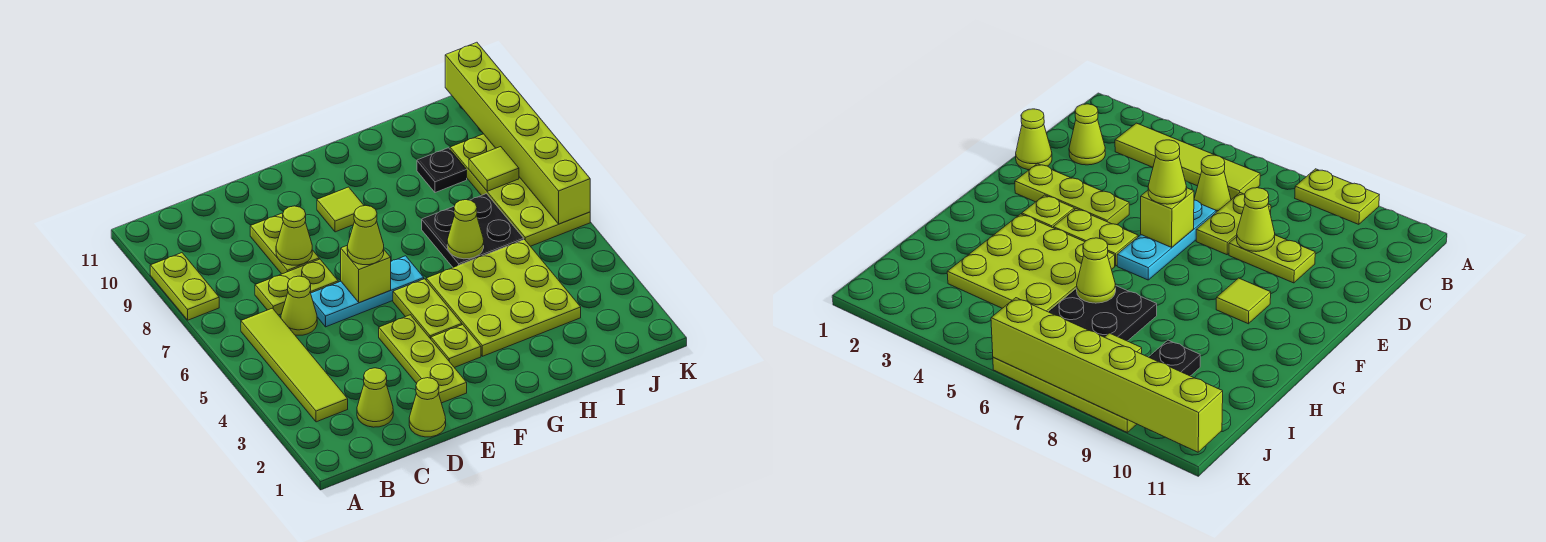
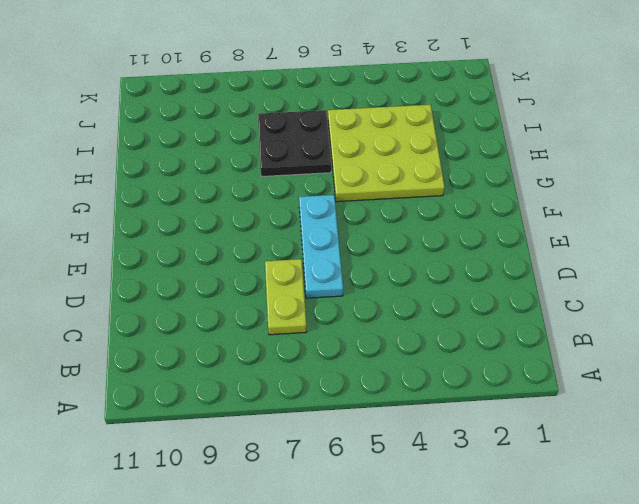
none -> lime 1x2 plate [150,253,219,320]
none -> lime 1x4 tile [241,308,348,422]
none -> lime 1x1 cone [357,368,393,427]

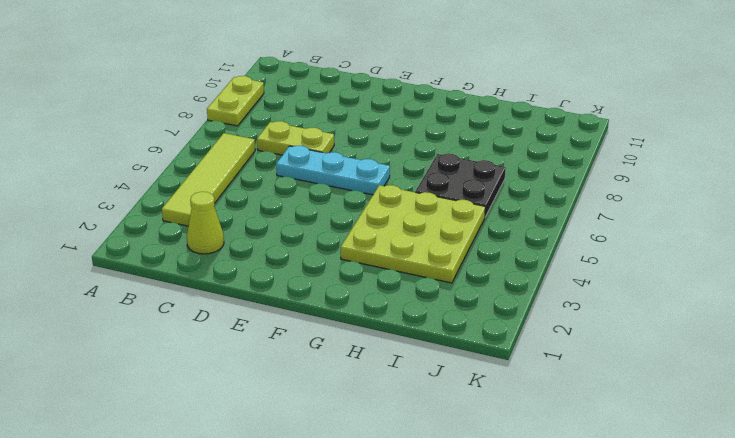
none -> lime 1x1 cone [281,276,317,335]
none -> lime 1x1 cone [409,378,446,437]
none -> lime 1x2 plate [250,213,319,274]

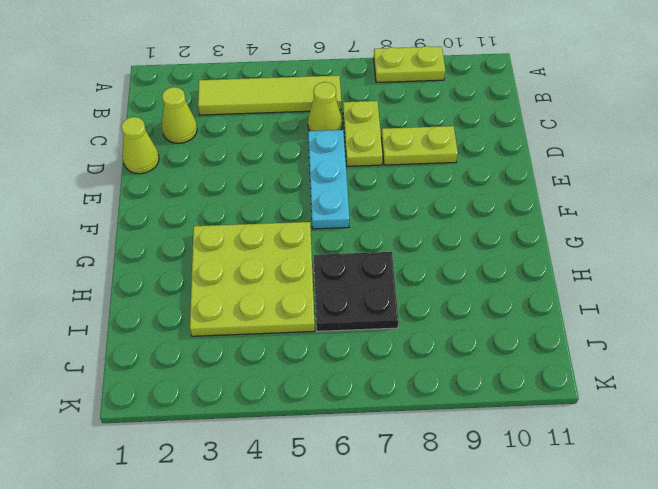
none -> lime 1x3 plate [379,315,467,403]
none -> lime 1x1 plate [431,325,481,368]
none -> lime 1x2 plate [393,279,462,339]

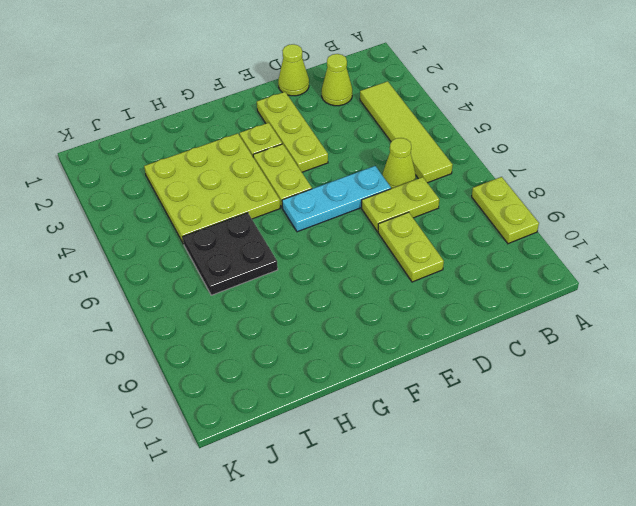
none -> lime 1x1 tile [317,187,364,232]
none -> black 1x1 plate [417,148,467,193]
none -> lime 2x4 plate [450,134,590,246]

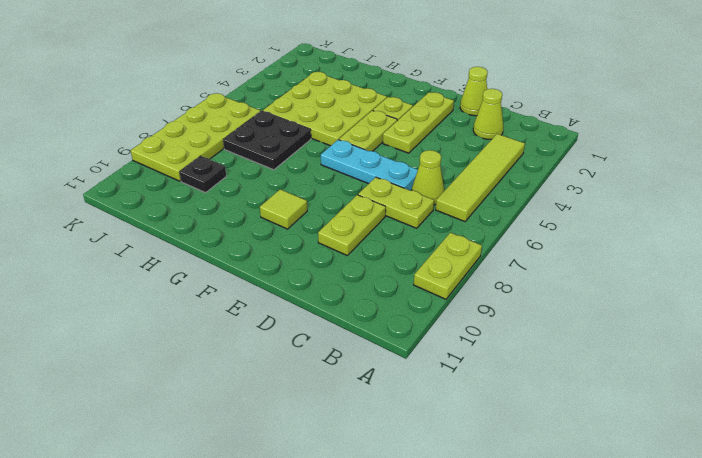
none -> lime 1x1 cone [276,206,312,265]
none -> lime 1x1 brick [341,246,391,303]
none -> lime 1x1 cone [447,200,484,259]

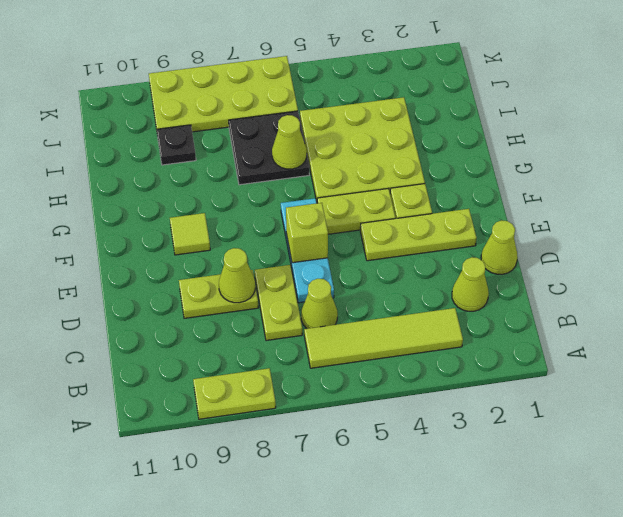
none -> lime 1x1 tile [469,147,519,191]
none -> lime 1x6 brick [445,42,590,224]
none -> lime 1x1 cone [347,205,384,265]

